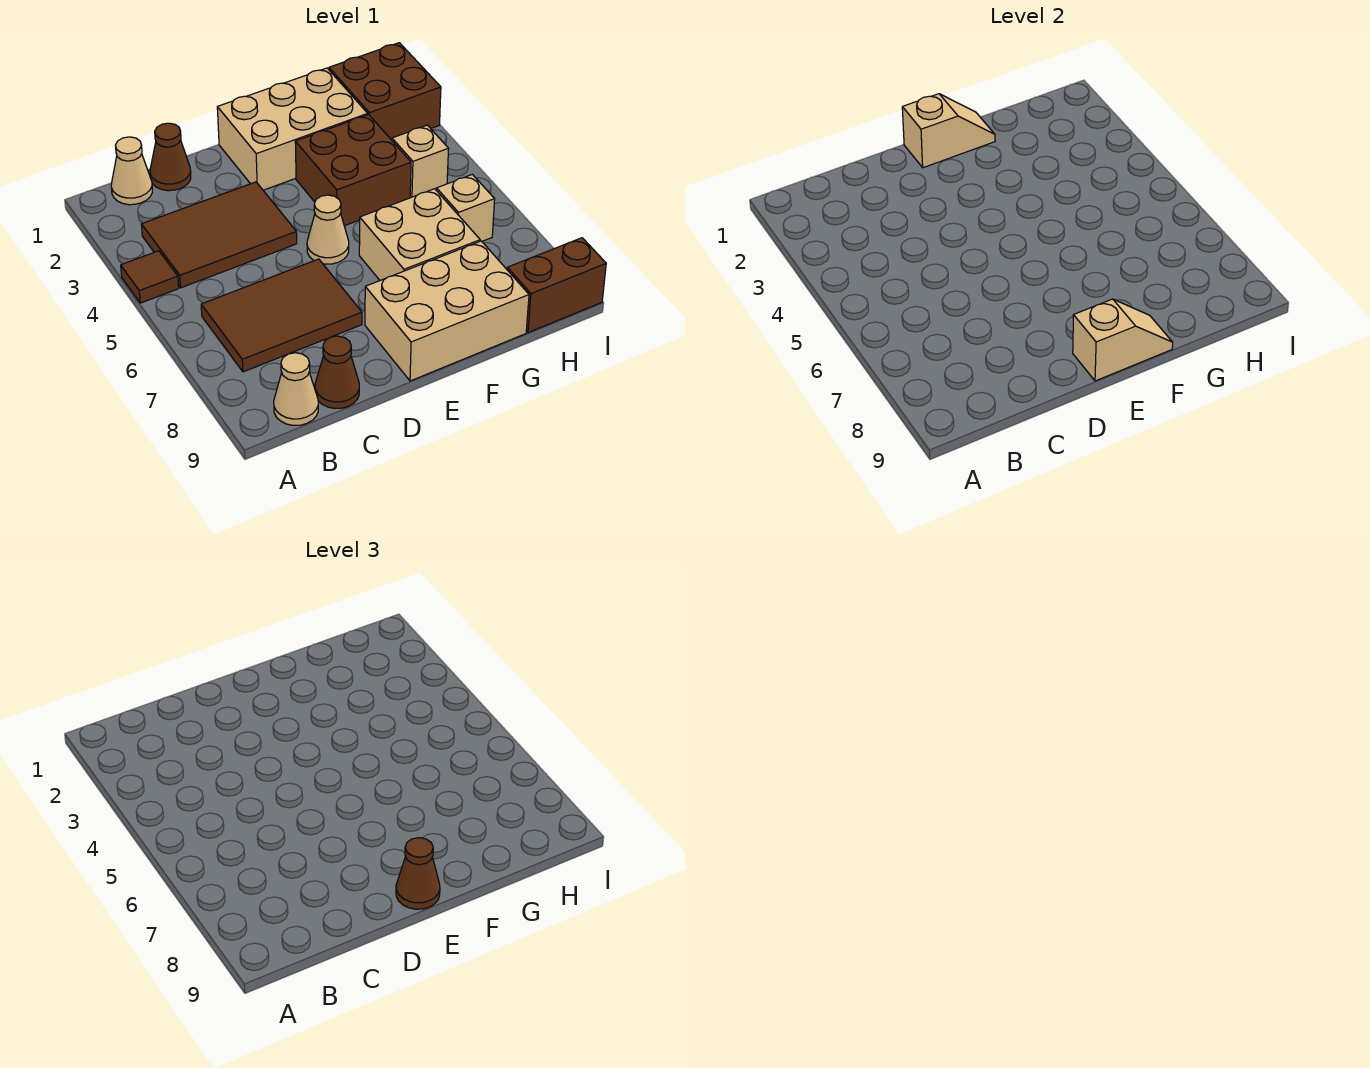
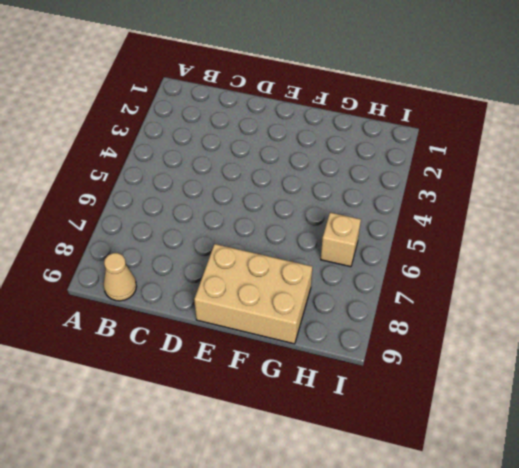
none -> brown 1x1 tile [121,251,179,303]
none -> tan 1x1 cone [111,137,152,205]
none -> brown 2x3 tile [141,182,297,288]

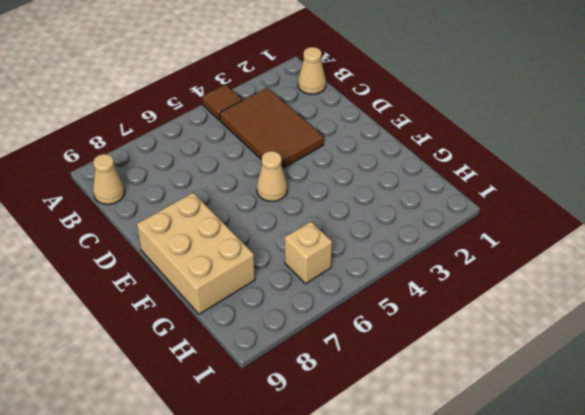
none -> brown 2x3 tile [201,259,362,372]
none -> brown 1x1 cone [150,123,191,191]
none -> brown 1x1 cone [315,336,359,408]

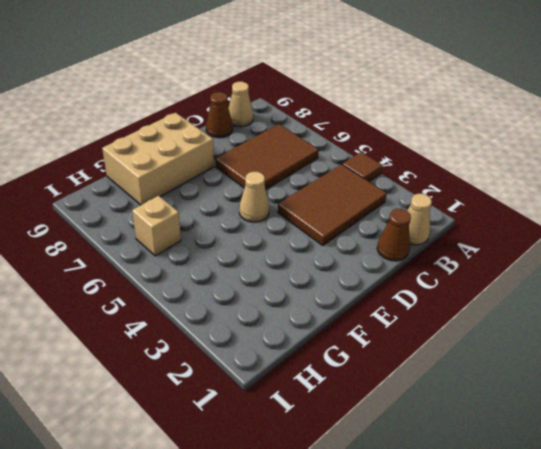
none -> tan 2x3 brick [217,68,368,190]
none -> brown 2x2 brick [295,115,411,226]
none -> tan 2x2 brick [359,189,480,280]

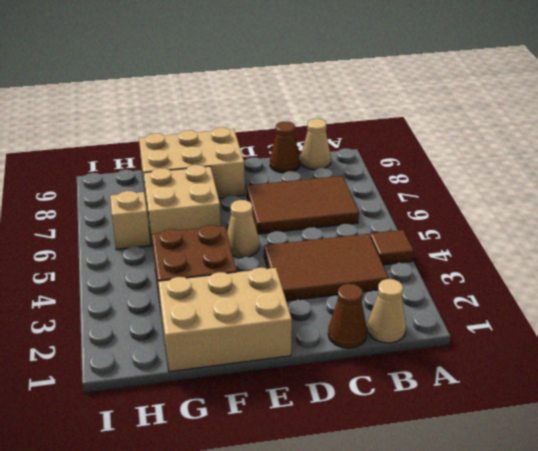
none -> brown 2x2 brick [329,43,441,140]
none -> tan 1x1 brick [392,125,449,198]
none -> brown 1x2 brick [507,238,606,333]

